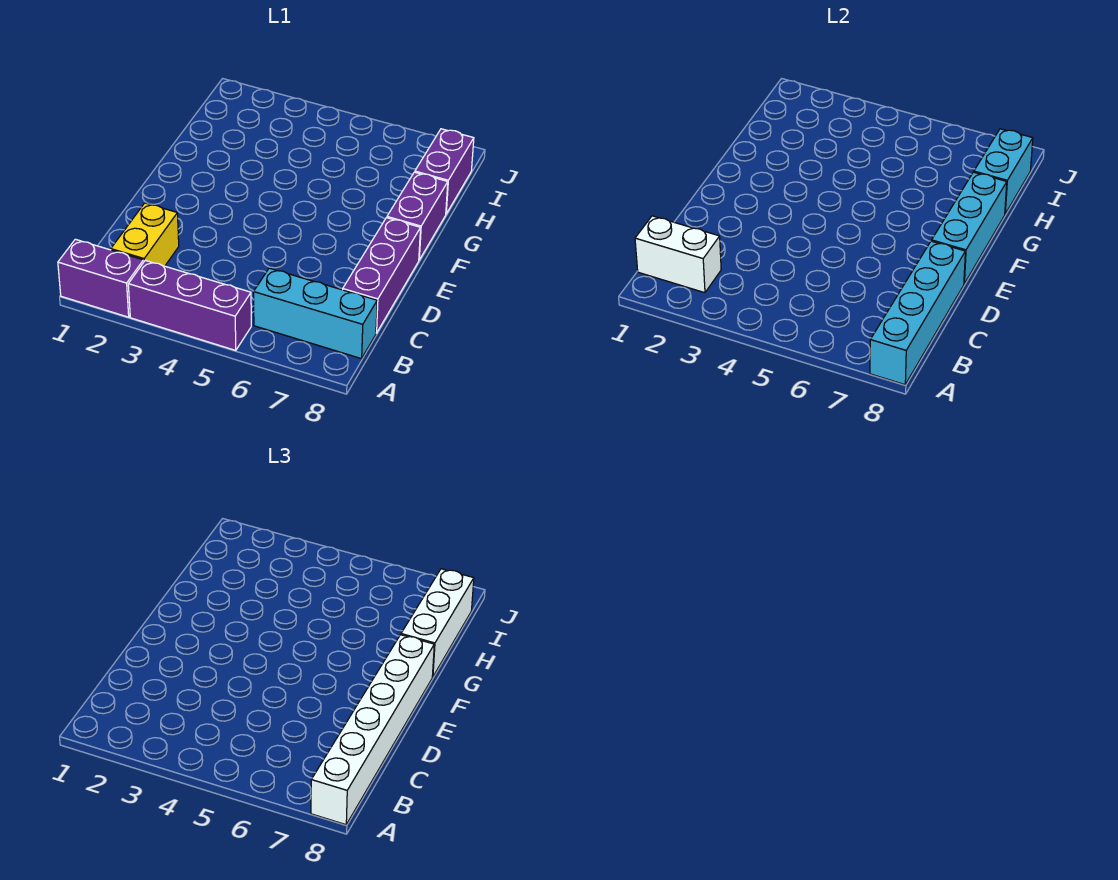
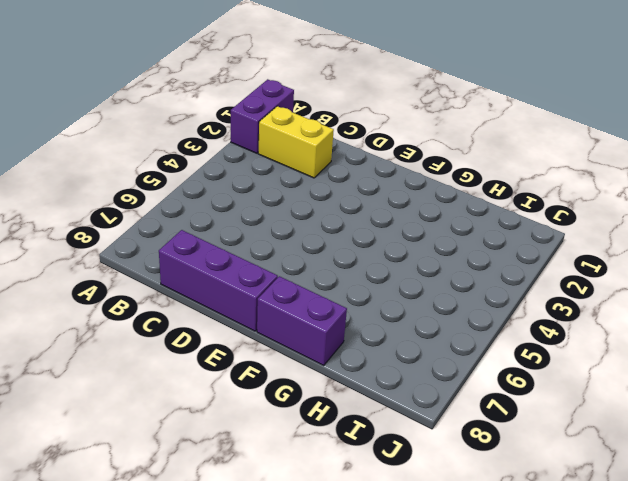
none -> purple 1x3 brick [128,260,251,350]
none -> cyan 1x3 brick [254,268,377,359]
none -> purple 1x2 brick [415,129,474,214]

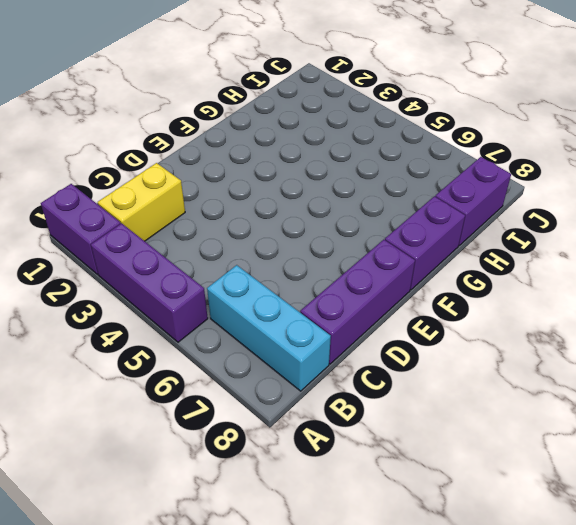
none -> cyan 1x4 brick [870,241,965,385]
none -> white 1x2 brick [635,216,721,293]
none -> cyan 1x3 brick [932,172,1007,284]

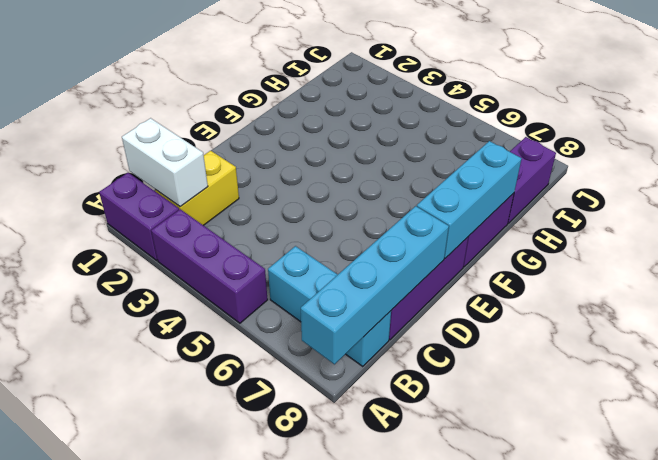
none -> cyan 1x2 brick [974,129,1033,214]
none -> white 1x6 brick [311,635,434,825]
none -> white 1x3 brick [401,569,474,677]

